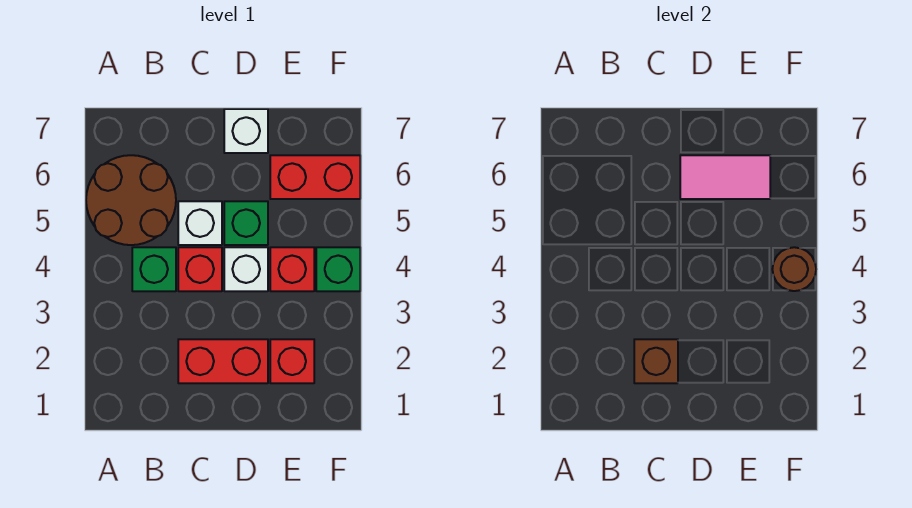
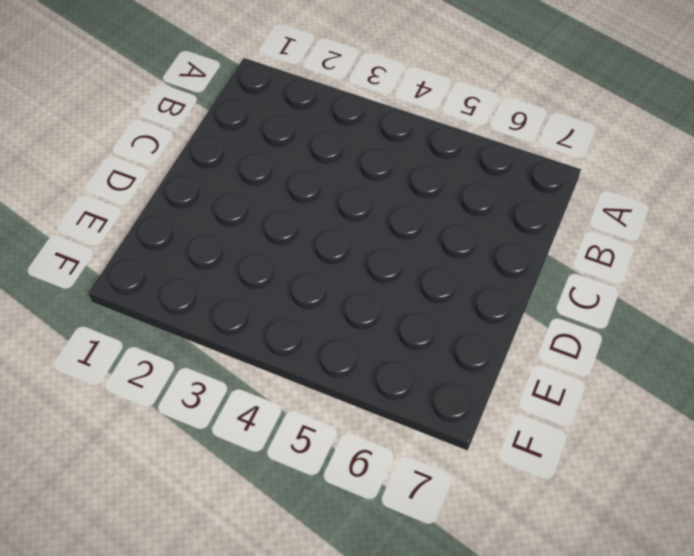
none -> brown 2x2 round brick [86,155,176,245]
none -> green 1x1 brick [132,247,176,291]
none -> red 1x2 brick [178,339,268,383]

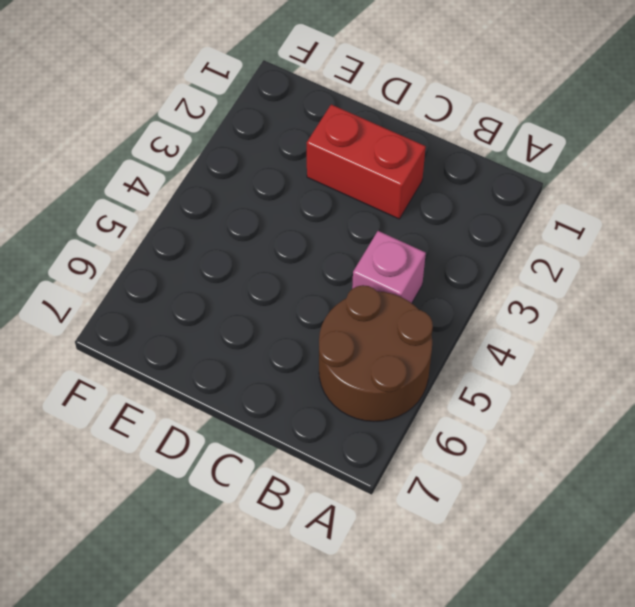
pink 1x1 brick [352,231,426,303] -> green 1x1 brick [132,247,176,291]
none -> red 1x1 brick [178,247,222,291]
none -> white 1x1 brick [178,201,222,245]
none -> white 1x1 brick [224,247,268,291]

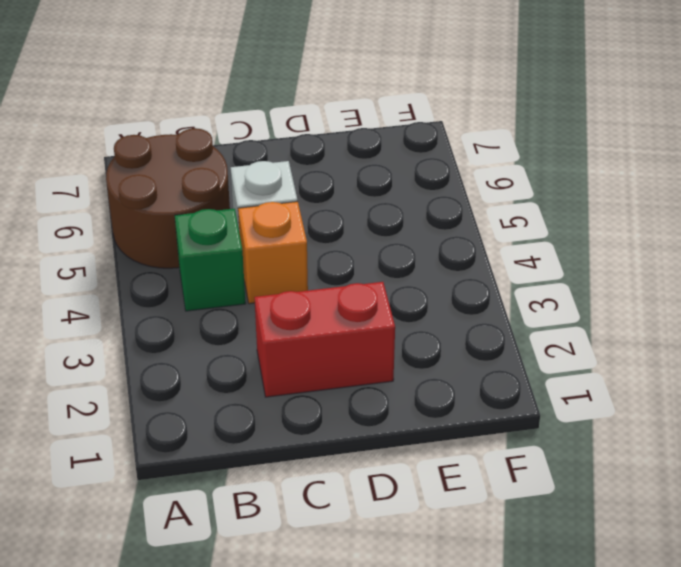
orange 1x1 brick [238,202,308,304] -> red 1x1 brick [178,247,222,291]
none -> white 1x1 brick [224,247,268,291]
none -> green 1x1 brick [224,201,268,245]
none -> white 1x1 brick [224,109,268,153]

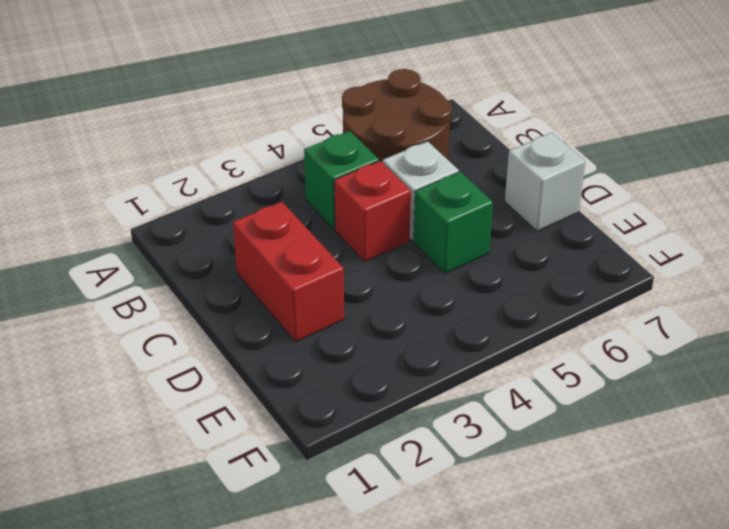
none -> white 1x1 brick [224,247,268,291]
none -> red 1x1 brick [270,339,314,383]
none -> red 1x1 brick [270,247,314,291]

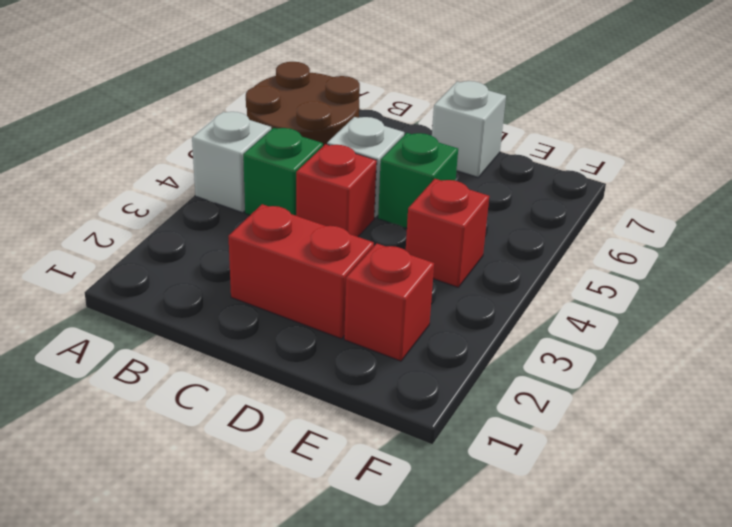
white 1x1 brick [192,112,271,213] -> white 1x1 brick moved to [224,247,268,291]
none -> red 1x2 brick [270,155,360,199]
none -> green 1x1 brick [316,247,360,291]
none -> brown 1x1 brick [634,339,678,383]

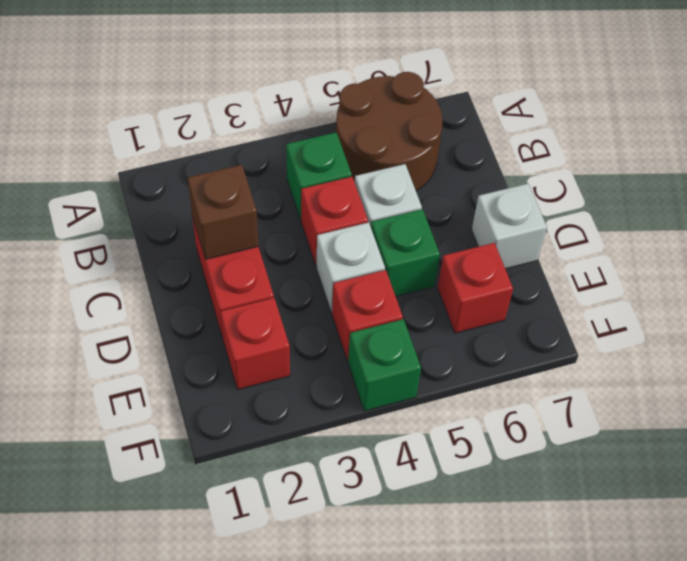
red 1x1 brick [438,243,513,333] -> red 1x2 brick [270,155,360,199]
none -> pink 1x2 tile [680,155,770,199]
none -> brown 1x1 round brick [772,247,816,291]

